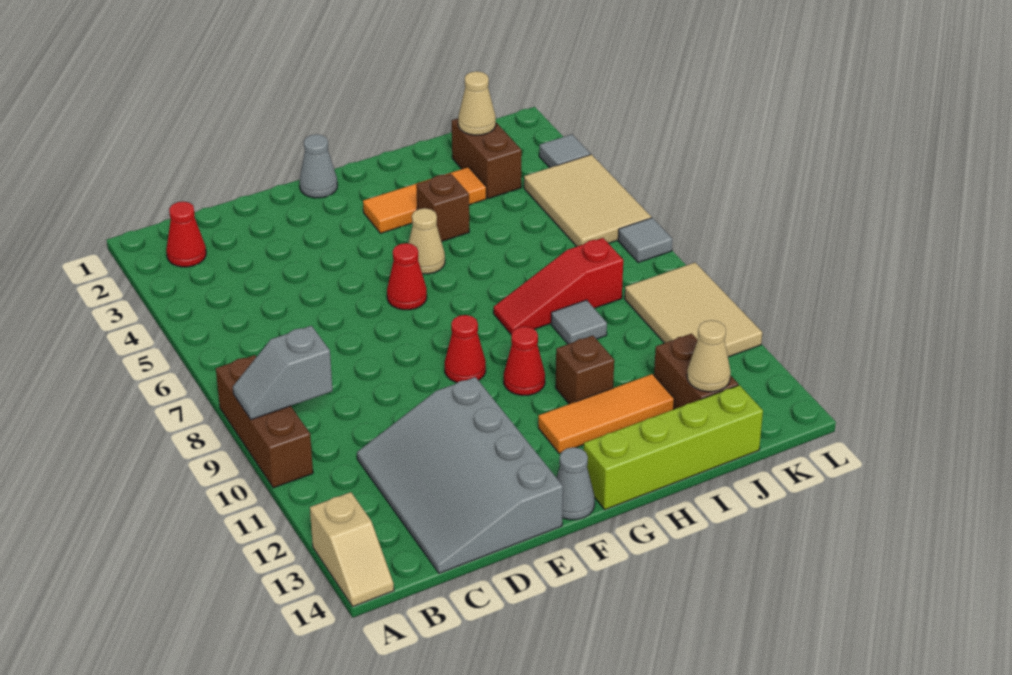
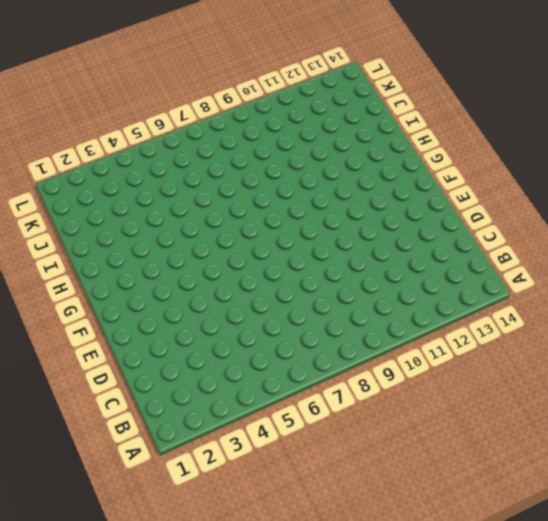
none -> brown 1x3 brick [216,355,313,488]
none -> tan 1x2 slope [310,492,394,607]
none -> red 1x1 cone [166,201,206,267]

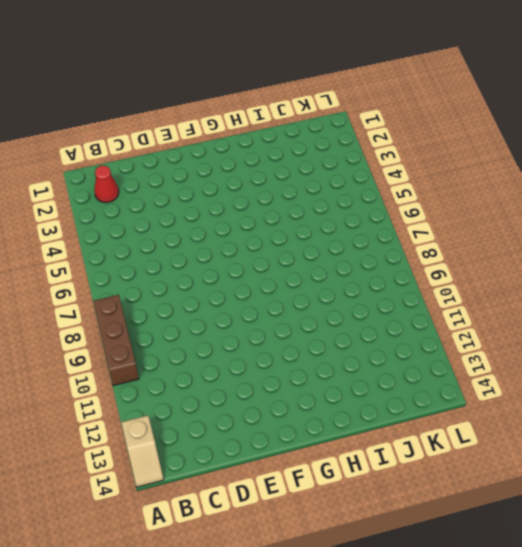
none -> grey 3x4 slope [357,377,563,573]
none -> grey 1x1 cone [299,134,337,198]
none -> red 1x1 cone [387,243,427,310]

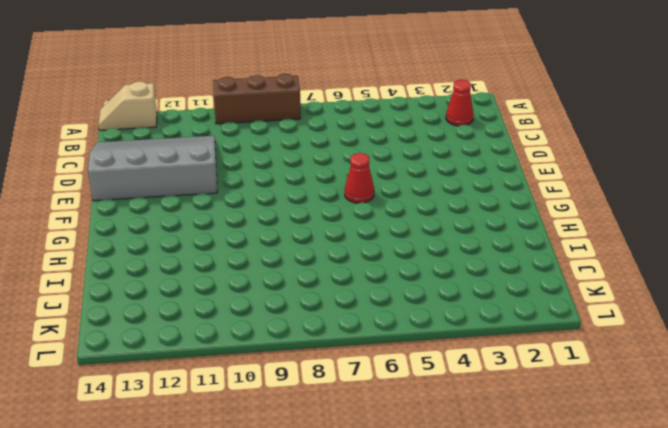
none -> grey 1x1 cone [299,134,337,198]
none -> red 1x1 cone [445,315,486,383]
none -> grey 1x1 cone [556,447,595,520]

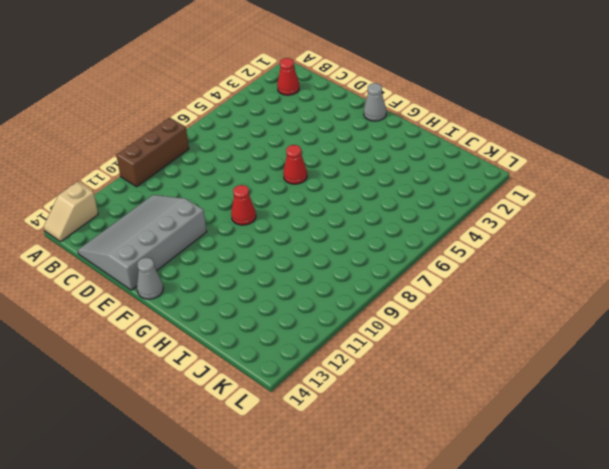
none -> orange 1x3 tile [363,167,486,233]
none -> tan 1x1 cone [408,208,445,274]
none -> red 1x1 cone [504,326,545,395]

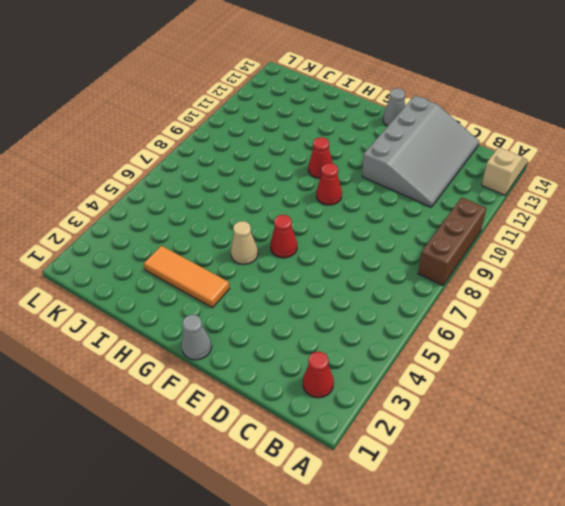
none -> orange 1x3 tile [538,374,674,454]
none -> lime 1x4 brick [584,385,763,510]
none -> brown 1x1 brick [416,173,469,242]

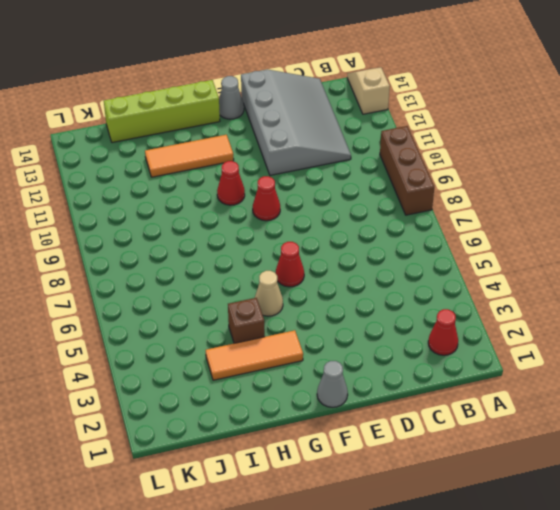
none -> red 1x3 slope [494,238,623,334]
none -> brown 1x1 brick [556,336,614,404]
none -> grey 1x1 tile [551,300,607,344]

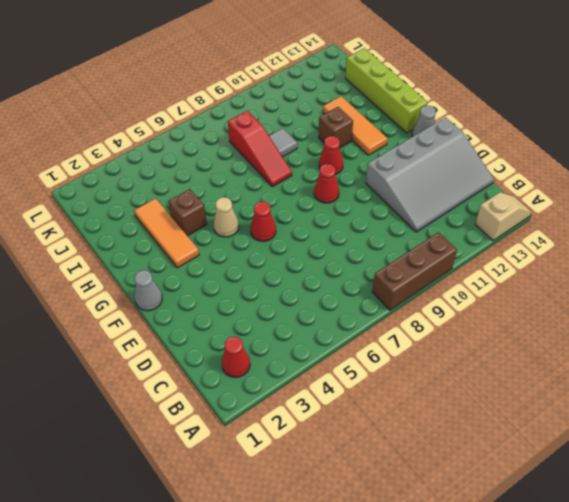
none -> brown 1x2 brick [452,118,522,199]
none -> brown 1x2 brick [654,334,738,409]
none -> tan 2x3 tile [524,154,651,246]

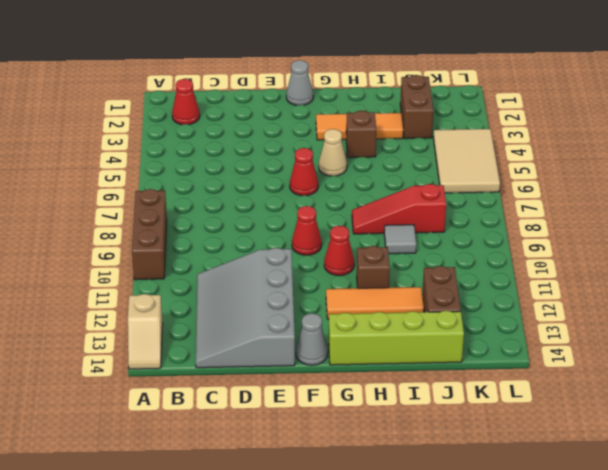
none -> tan 2x3 tile [625,263,762,357]
none -> grey 1x1 tile [539,134,590,168]
none -> grey 1x1 tile [618,218,672,262]

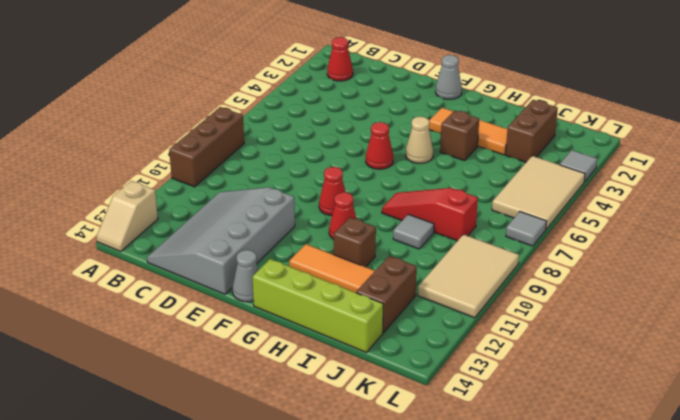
none -> grey 1x2 slope [233,326,332,420]
none -> tan 1x1 cone [458,71,496,135]
none -> tan 1x1 cone [687,320,731,392]

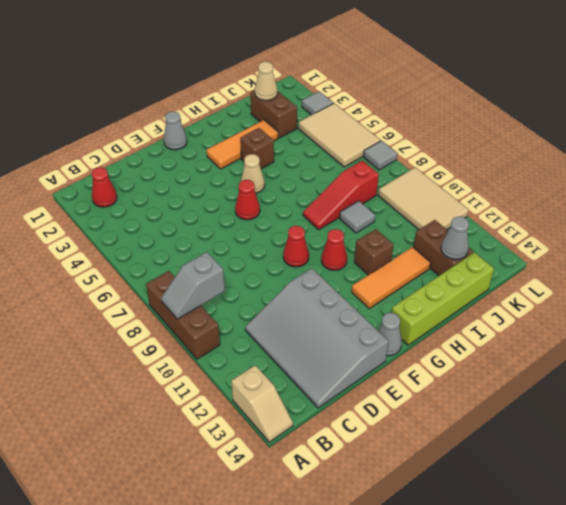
grey 1x1 cone [441,217,469,260] -> tan 1x1 cone [687,320,731,392]

